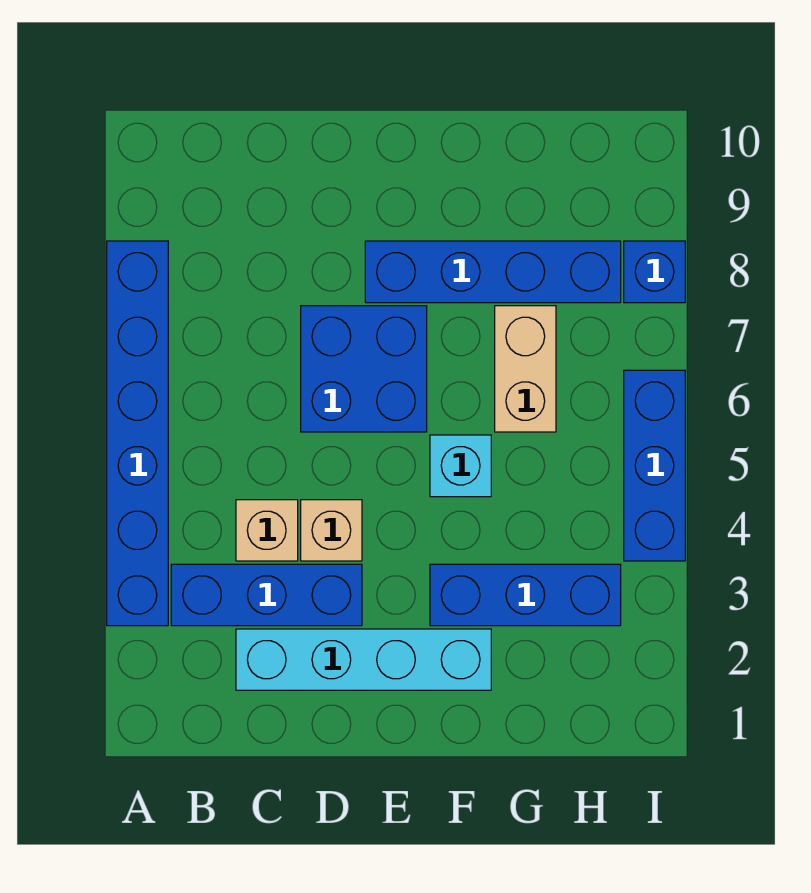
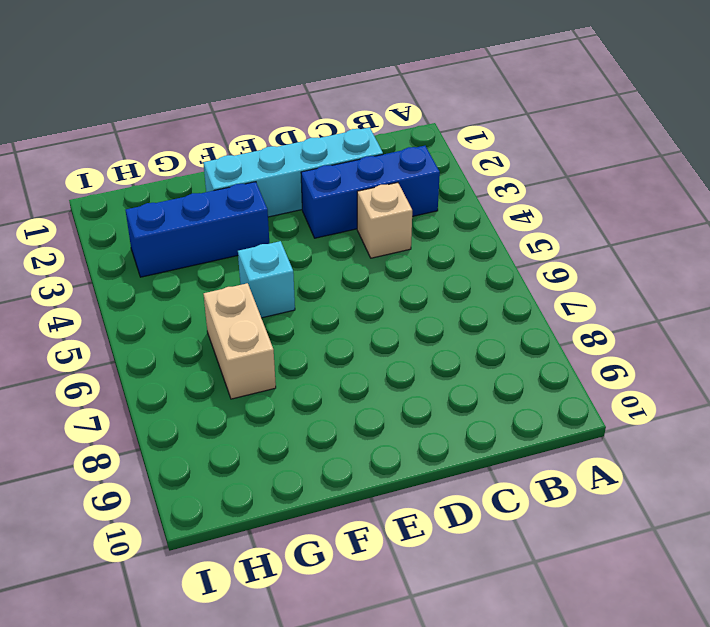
none -> blue 1x6 brick [107,241,168,626]
none -> tan 1x1 brick [301,500,362,561]
none -> blue 2x2 brick [301,306,427,432]

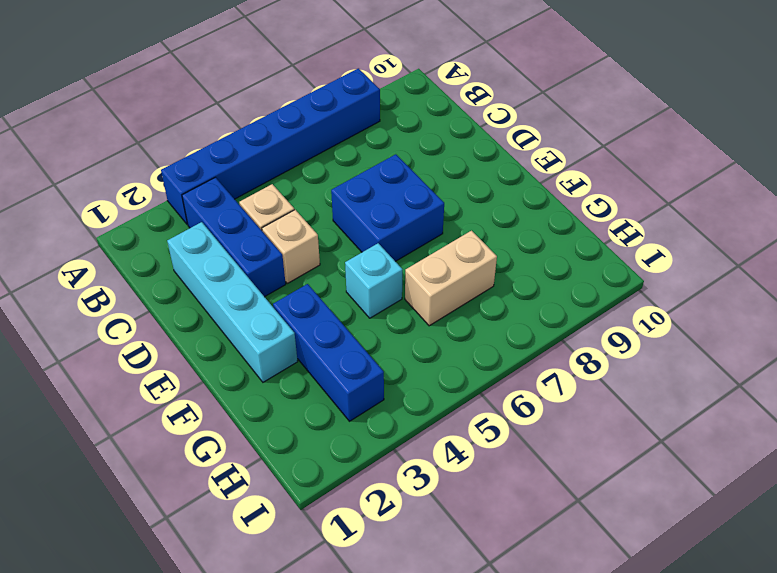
none -> blue 1x4 brick [365,241,621,303]
none -> blue 1x3 brick [624,370,685,561]
none -> blue 1x1 brick [624,241,685,303]

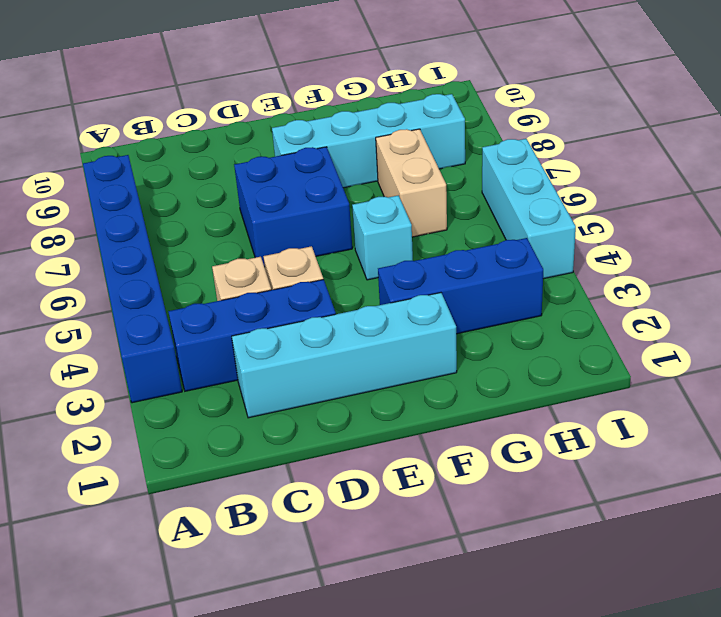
cyan 1x4 brick [272,94,465,188] -> blue 1x4 brick [365,241,621,303]
cyan 1x3 brick [482,139,576,279] -> blue 1x3 brick [624,370,685,561]
none -> blue 1x1 brick [624,241,685,303]

